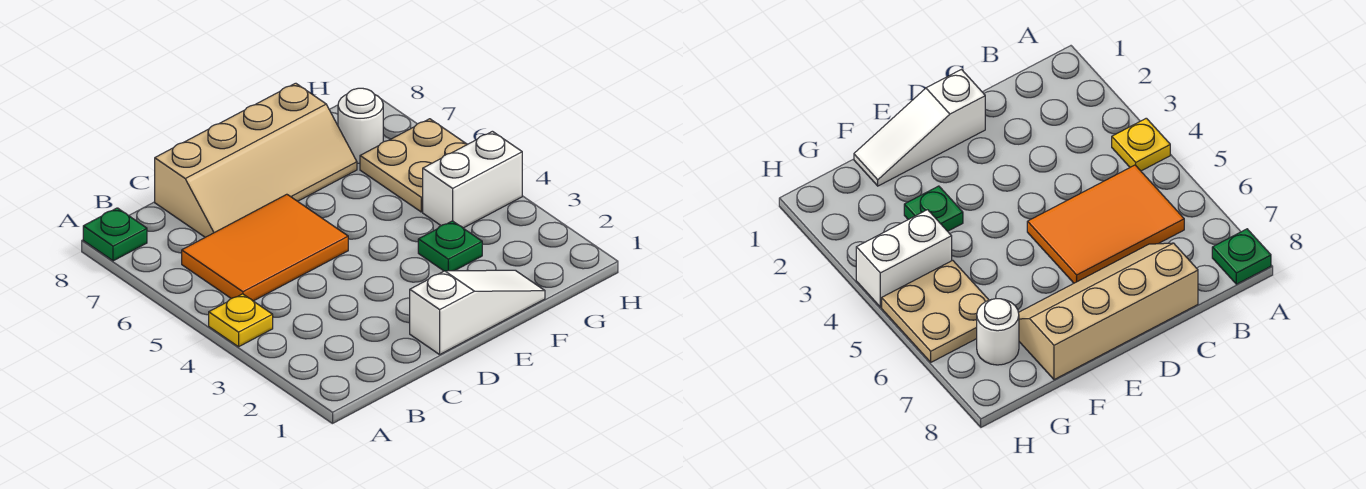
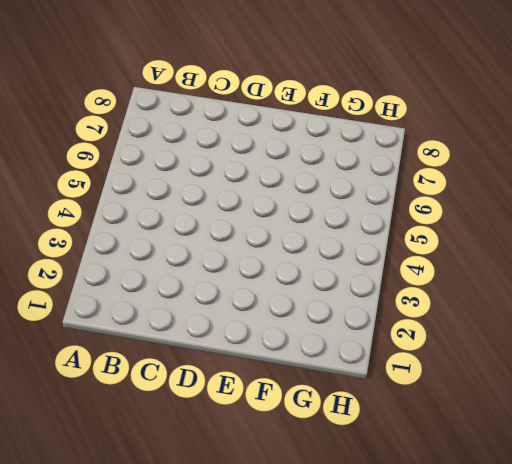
none -> yellow 1x1 plate [209,294,273,347]
none -> green 1x1 plate [83,208,147,261]

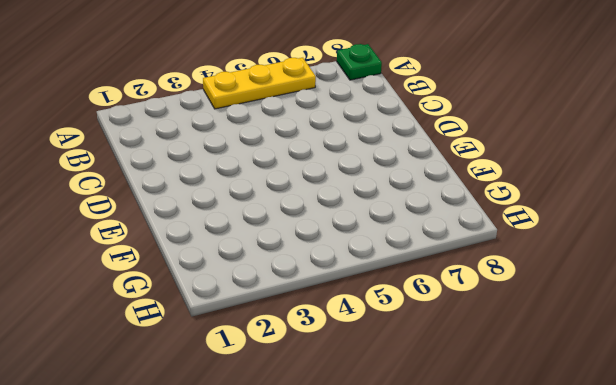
yellow 1x3 plate [203,58,316,109] -> yellow 1x1 plate [209,294,273,347]
none -> orange 2x3 tile [182,194,348,301]
none -> tan 2x4 slope [155,83,357,237]

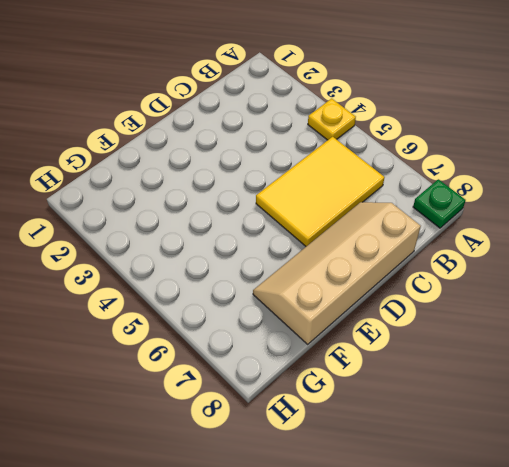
yellow 2x3 tile [256,137,385,246] -> orange 2x3 tile [182,194,348,301]
none -> white 1x3 slope [410,270,545,354]
none -> green 1x1 plate [418,221,482,271]

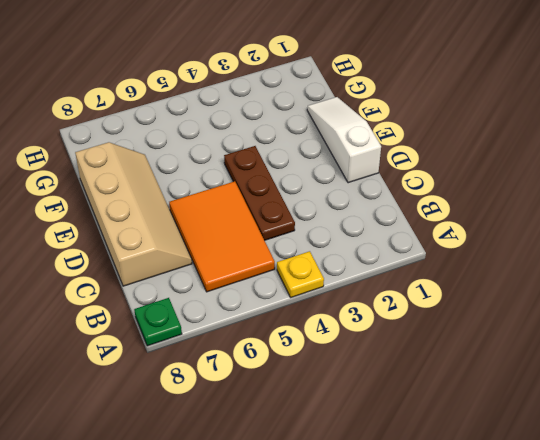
brown 1x3 plate [224,146,295,240] -> none
none -> green 1x1 plate [418,221,482,271]
none -> white 1x2 brick [423,131,522,228]

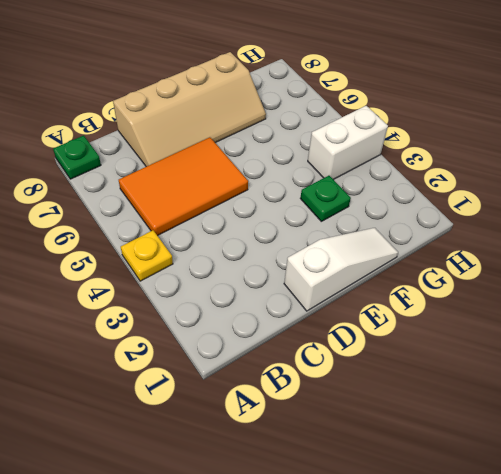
none -> tan 2x2 plate [360,119,467,212]
none -> white 1x1 round brick [338,88,383,163]

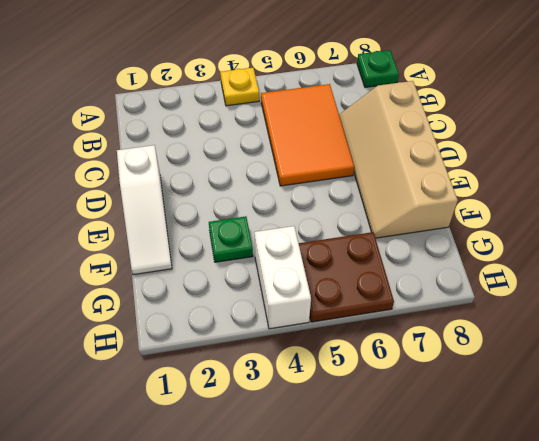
brown 2x2 plate [299,232,394,322] -> tan 2x2 plate [360,119,467,212]
none -> white 1x1 round brick [338,88,383,163]

